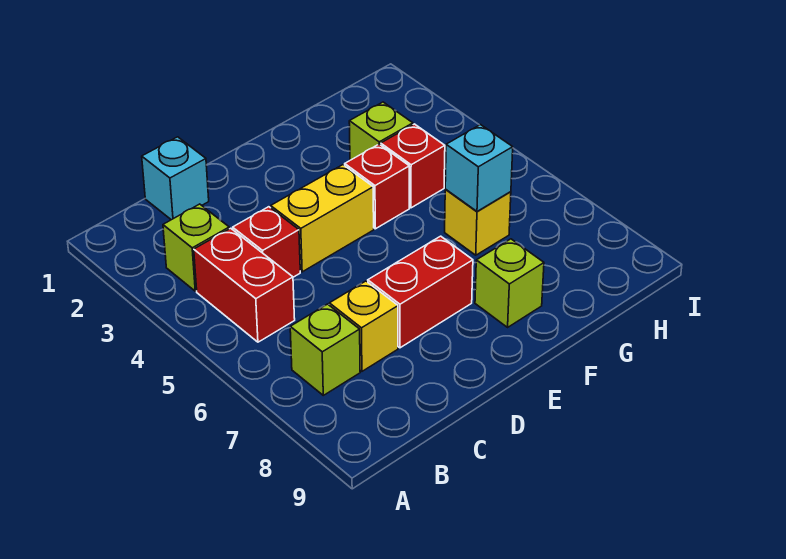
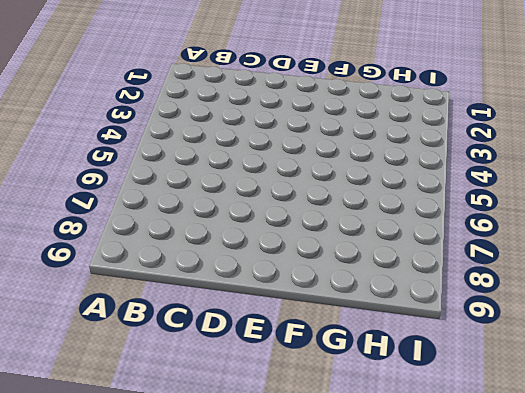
none -> lime 1x1 brick [163,204,229,291]
none -> red 1x2 brick [194,228,295,342]
none -> lime 1x1 brick [290,304,360,395]

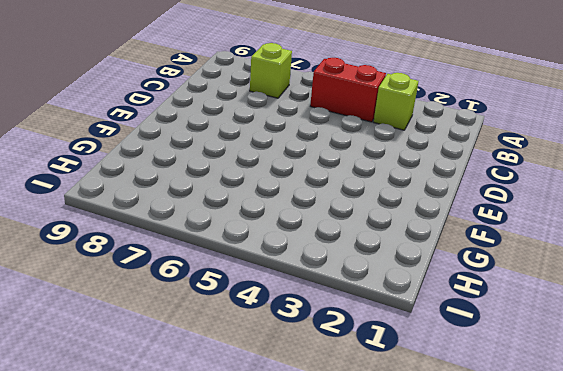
none -> cyan 1x1 brick [142,137,209,220]
none -> red 1x1 brick [233,207,300,277]
none -> yellow 1x1 brick [329,281,398,371]

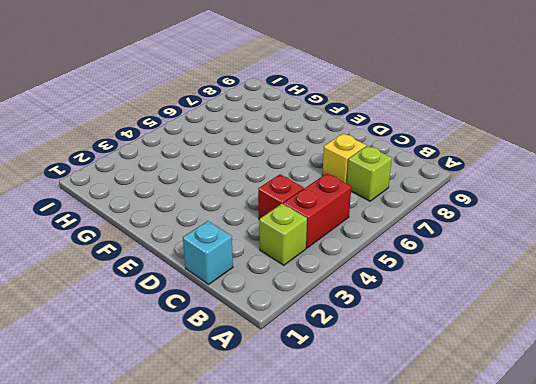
none -> yellow 1x2 brick [271,165,374,272]
none -> red 1x2 brick [368,236,473,348]
none -> red 1x1 brick [345,144,409,229]

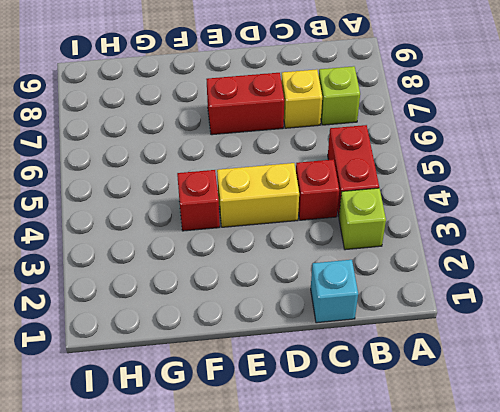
none -> lime 1x1 brick [475,239,544,327]
none -> lime 1x1 brick [349,102,413,160]
none -> red 1x1 brick [381,124,445,208]

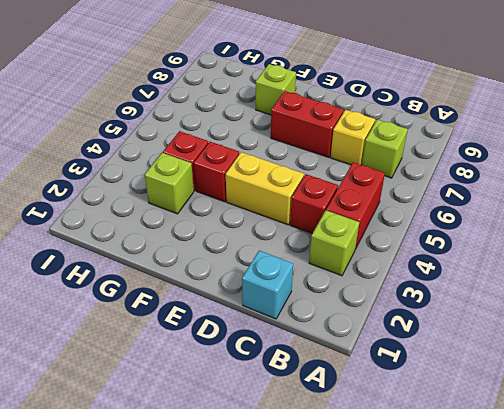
none -> yellow 1x1 brick [445,190,511,255]
none -> cyan 1x1 brick [445,125,513,211]

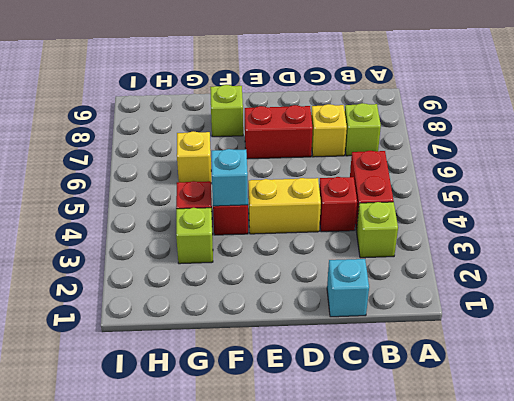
cyan 1x1 brick [211,149,248,206] -> cyan 1x1 brick moved to [445,125,513,211]

